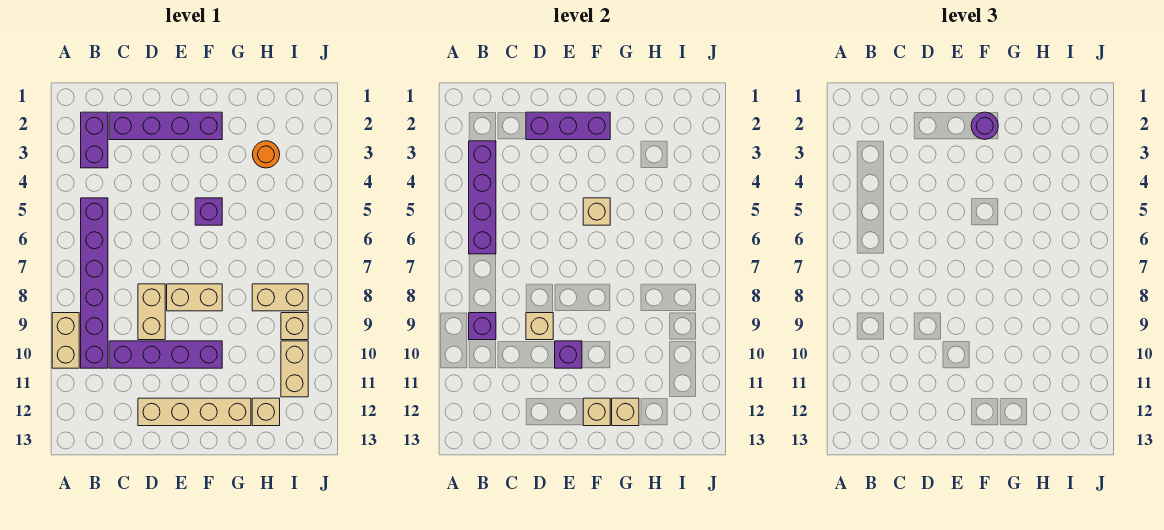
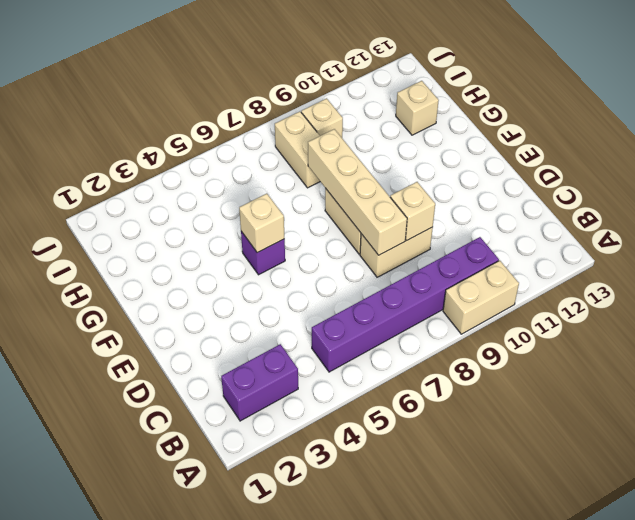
tan 1x4 brick [308,129,407,255] -> tan 1x4 brick moved to [138,398,251,426]
none -> purple 1x4 brick [109,112,222,140]
none -> purple 1x4 brick [109,341,222,368]
none -> orange 1x1 round brick [252,141,280,168]

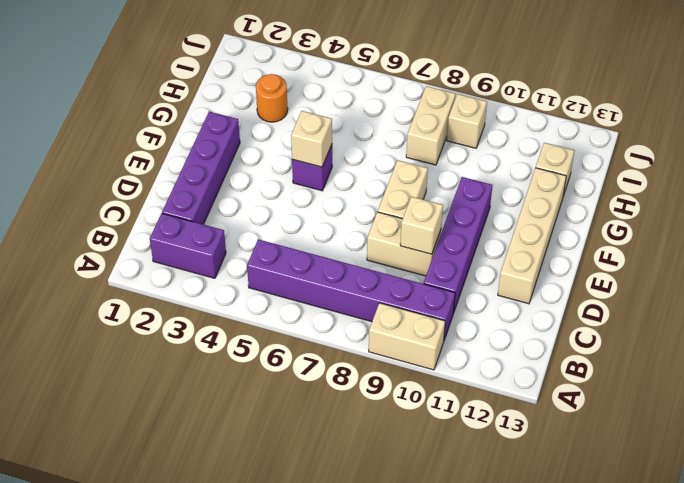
none -> tan 1x2 brick [281,341,308,397]
none -> purple 1x4 brick [469,141,496,254]
none -> purple 1x1 brick [469,313,496,340]

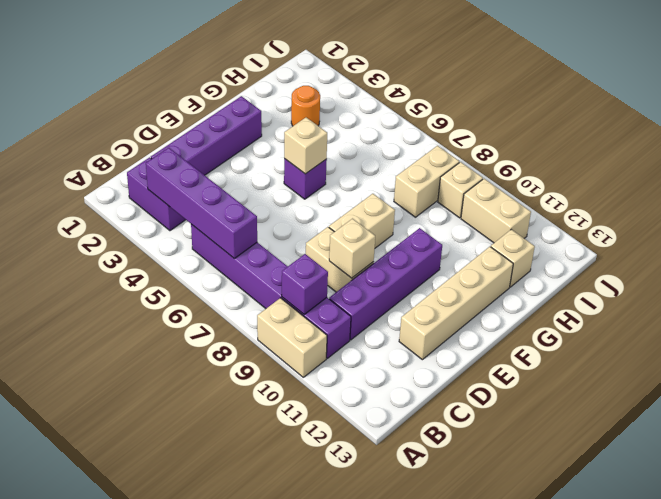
none -> purple 1x3 brick [526,112,610,140]
none -> purple 1x1 brick [555,341,582,368]
none -> tan 1x1 brick [583,398,610,426]

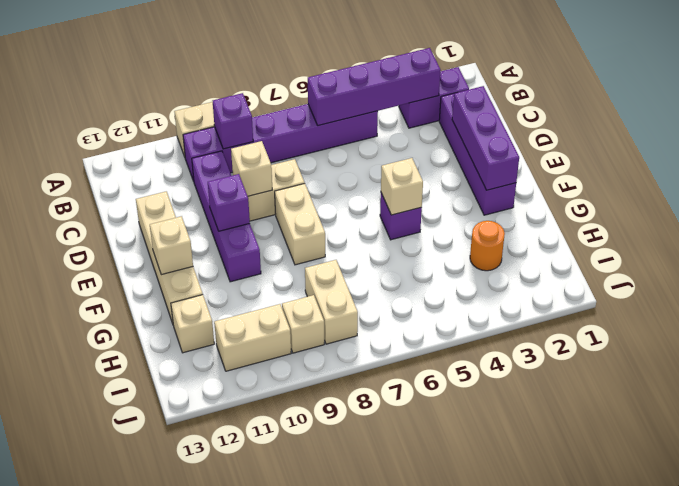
none -> tan 1x1 brick [612,398,639,426]
none -> purple 1x1 round brick [971,112,998,139]

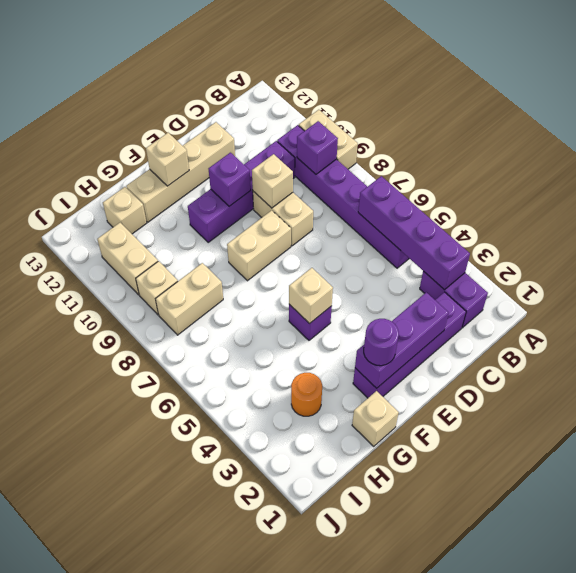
tan 1x1 brick [352,391,399,446] -> tan 1x1 brick moved to [612,398,639,426]

